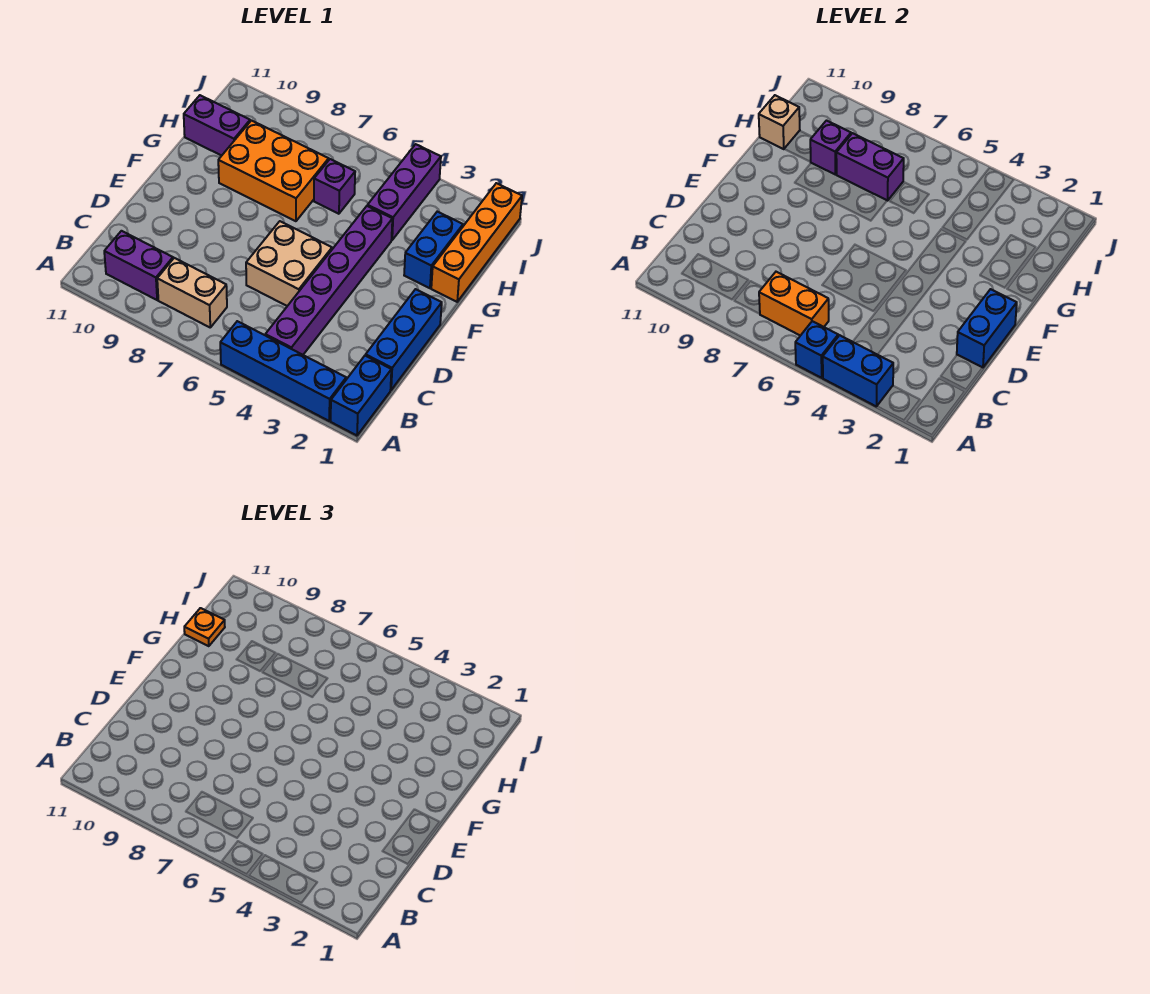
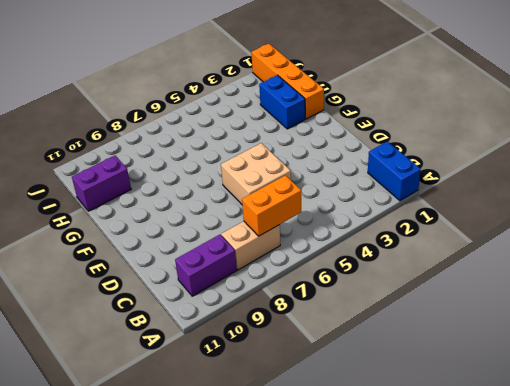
none -> blue 1x4 brick [220,321,346,421]
none -> purple 1x6 brick [265,206,392,355]
none -> blue 1x3 brick [366,289,442,390]

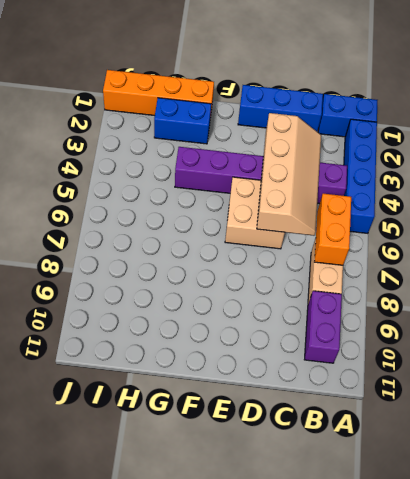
tan 2x4 slope [257,113,321,236] -> none
none -> orange 2x3 brick [218,121,329,221]
none -> purple 1x3 brick [368,144,441,240]
none -> purple 1x1 brick [314,159,355,214]

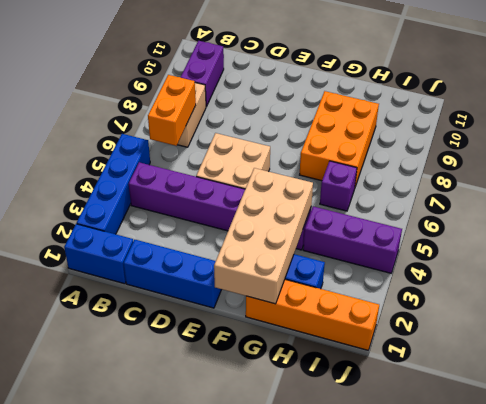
tan 2x4 brick [214,168,313,304] -> none
none -> purple 1x2 brick [184,95,250,156]
none -> blue 1x2 brick [823,335,893,407]
none -> blue 1x1 brick [795,321,838,378]

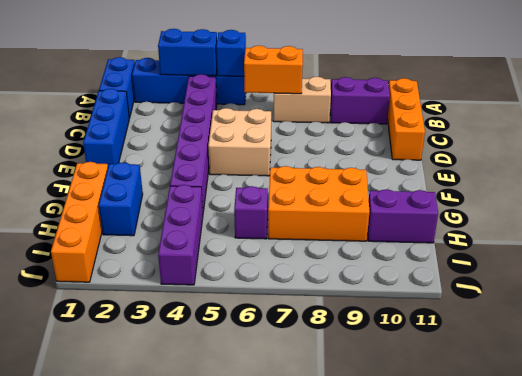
orange 1x3 brick [388,78,425,160] -> none
none -> blue 1x2 brick [957,289,1017,368]
none -> purple 1x2 brick [836,133,904,201]
none -> purple 1x1 brick [810,121,851,174]

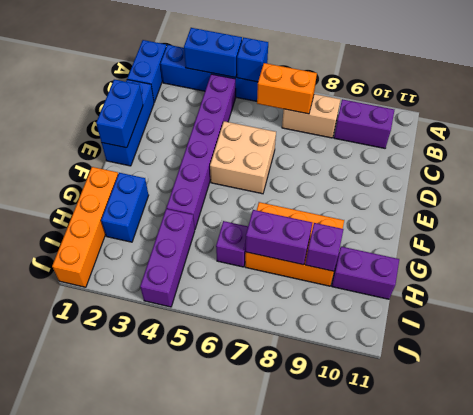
none -> tan 1x1 brick [759,95,800,149]
none -> orange 1x1 plate [184,608,225,646]

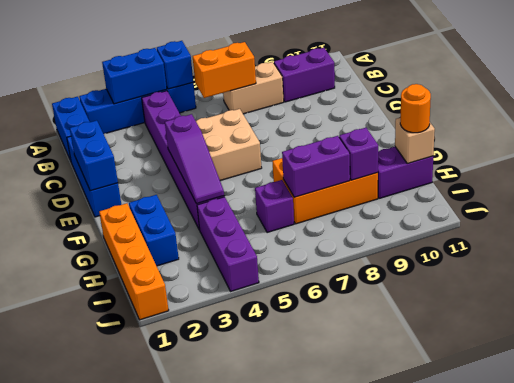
purple 1x3 slope [165,114,224,204] -> none
orange 1x1 round brick [400,84,431,133] -> orange 1x1 plate [184,608,225,646]

